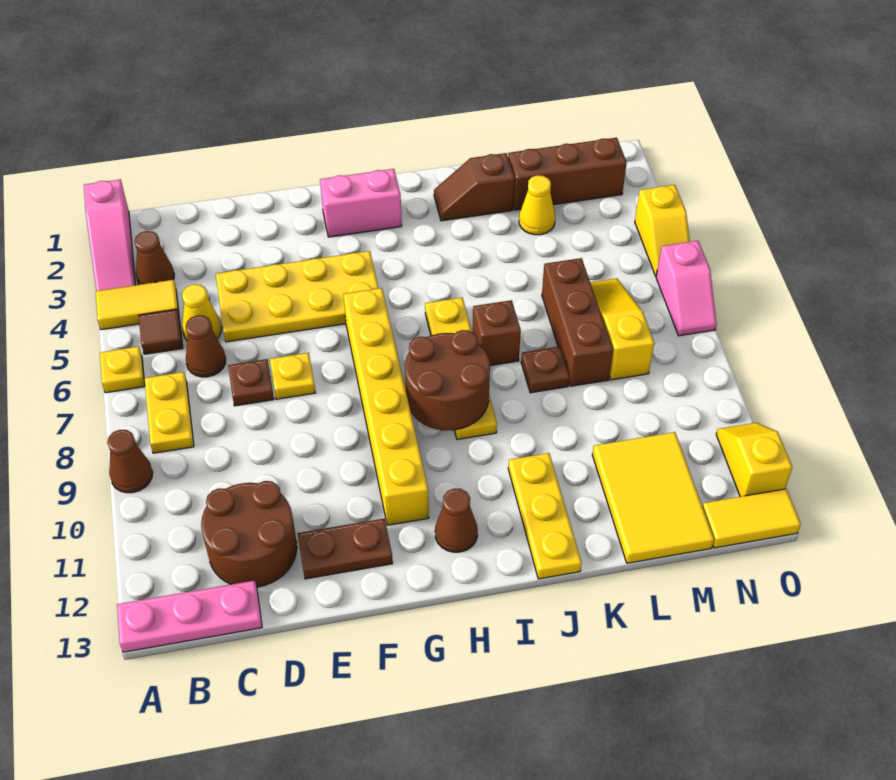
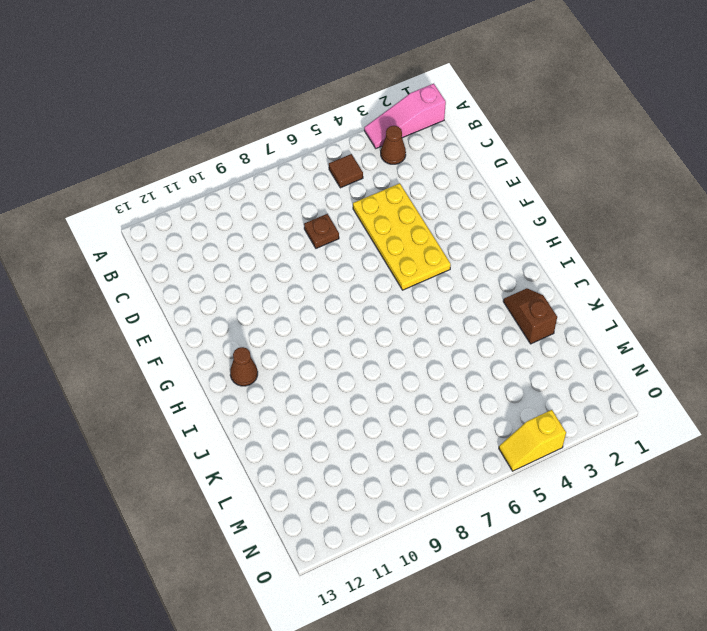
none -> yellow 1x2 tile [96,280,179,330]
none -> yellow 1x1 plate [100,346,145,393]
none -> brown 1x1 cone [107,430,153,493]
none -> pink 1x3 plate [117,580,262,652]

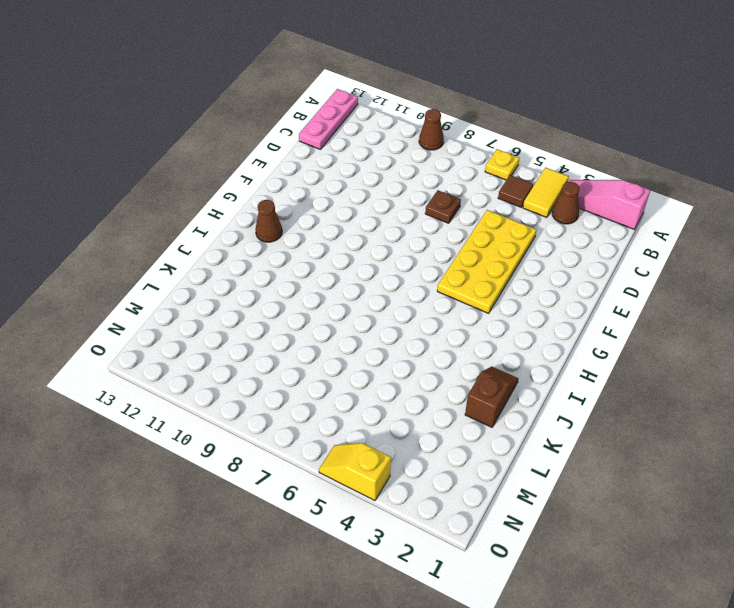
none -> yellow 1x2 plate [144,372,194,453]
none -> yellow 1x1 cone [182,284,222,340]
none -> brown 1x1 cone [186,315,226,377]
none -> brown 2x2 round brick [201,481,297,587]

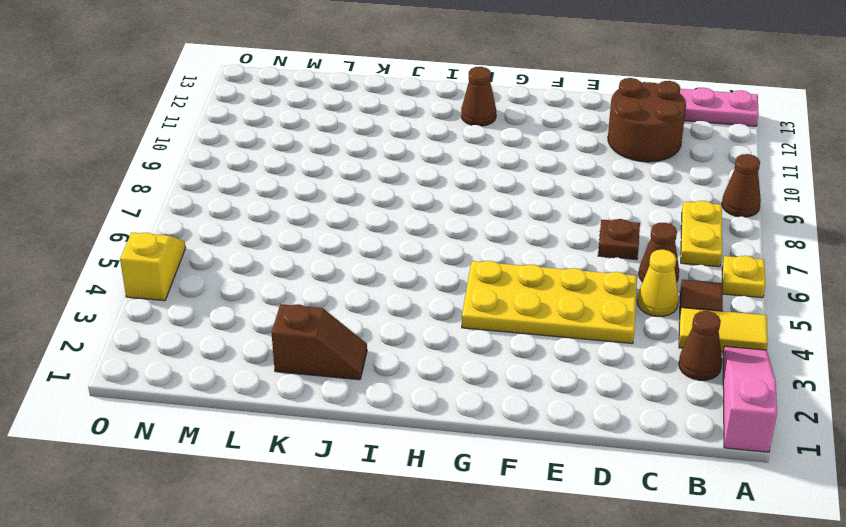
none -> yellow 1x1 plate [270,353,315,399]
none -> brown 1x2 plate [297,518,393,579]
none -> pink 1x2 brick [320,169,402,237]
none -> yellow 1x6 brick [344,288,429,525]

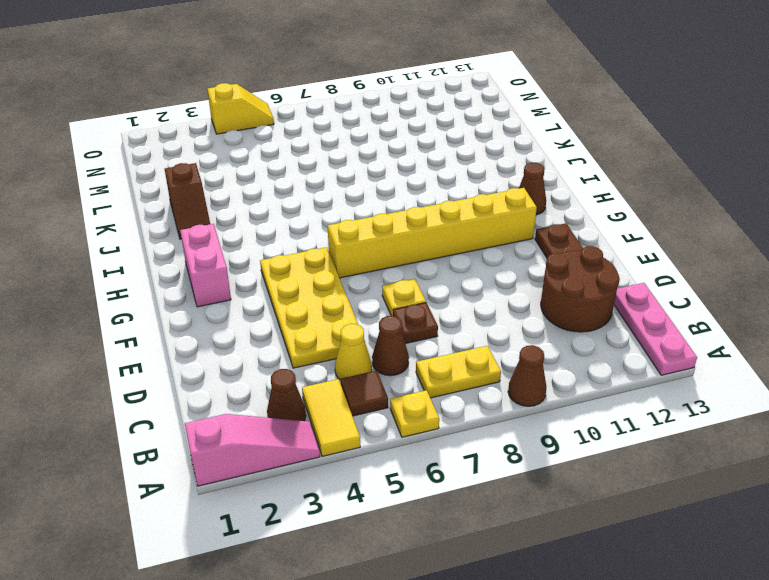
none -> yellow 1x4 plate [425,298,497,440]
none -> brown 1x1 brick [473,300,521,366]
none -> yellow 1x3 plate [508,453,582,579]
none -> brown 1x1 plate [521,346,570,393]

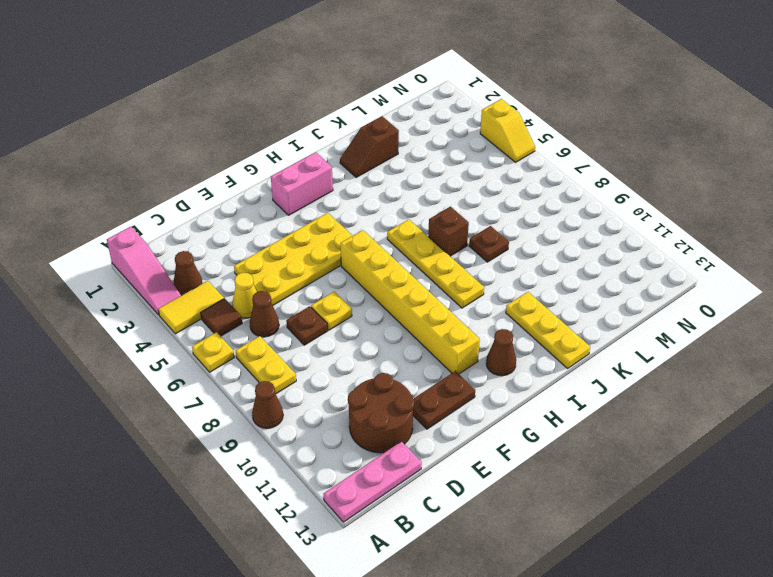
none -> brown 1x3 brick [508,138,627,210]
none -> yellow 1x1 cone [519,175,555,235]
none -> brown 1x3 brick [542,258,613,386]
none -> yellow 2x3 tile [592,432,714,563]

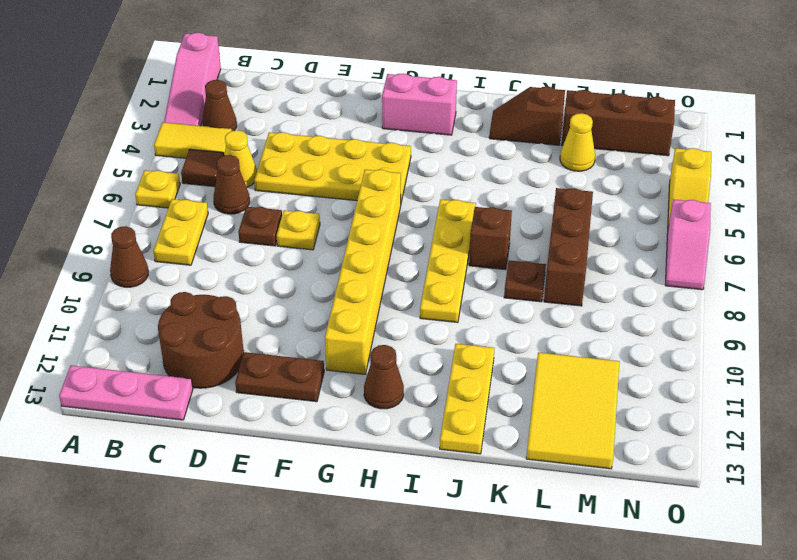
none -> yellow 1x3 slope [590,278,654,380]
none -> yellow 1x2 tile [702,489,801,548]
none -> yellow 1x2 slope [716,423,792,497]
none -> brown 2x2 round brick [405,330,490,430]

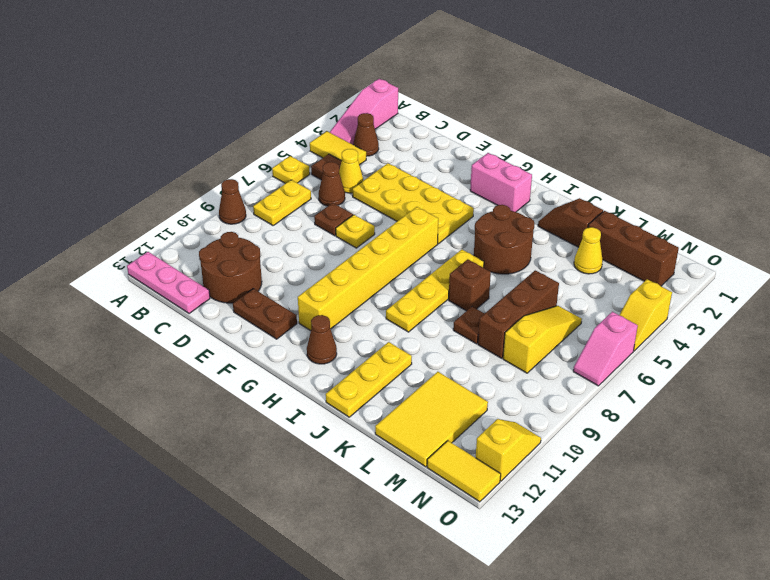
brown 2x2 round brick [474,205,535,274] -> brown 2x2 round brick moved to [405,330,490,430]

